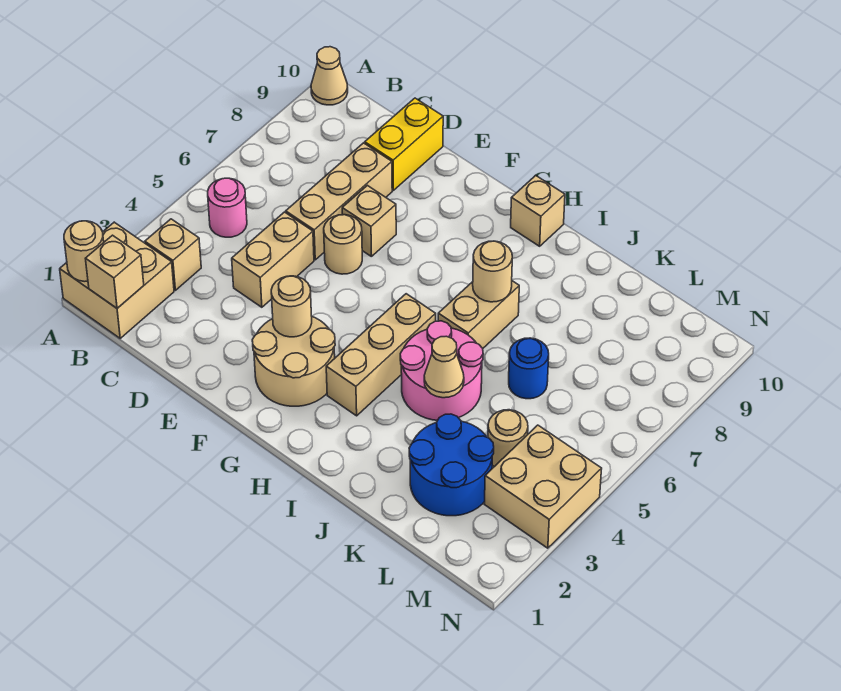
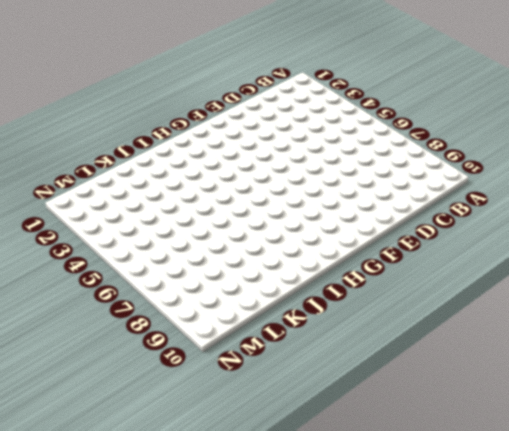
none -> tan 2x2 brick [60,222,174,338]
none -> tan 1x1 cone [311,47,348,105]
none -> tan 1x1 brick [145,219,201,290]

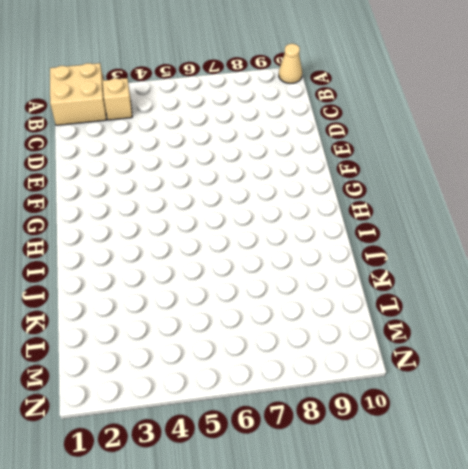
none -> pink 1x1 round brick [208,178,247,237]
none -> tan 1x2 brick [232,212,314,307]
none -> tan 1x3 brick [286,143,392,260]

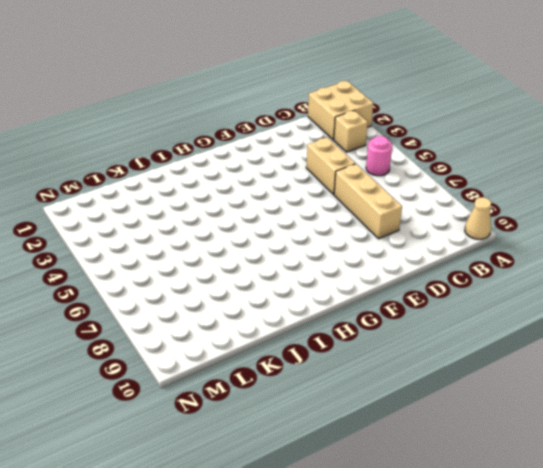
none -> yellow 1x2 brick [365,98,443,190]
none -> tan 1x1 round brick [324,215,362,274]
none -> tan 1x1 brick [342,185,396,257]

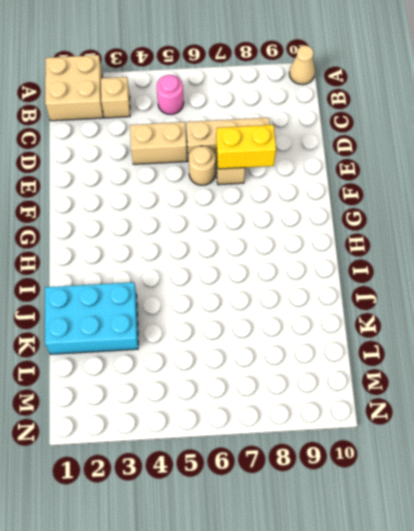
yellow 1x2 brick [216,125,276,169] -> yellow 1x2 brick moved to [365,98,443,190]
cyan 2x3 brick [45,282,138,354] -> blue 2x2 round brick [409,414,494,516]
none -> tan 2x2 round brick [252,317,335,406]
none -> tan 1x3 brick [326,294,436,416]
none -> tan 1x1 brick [511,175,565,246]

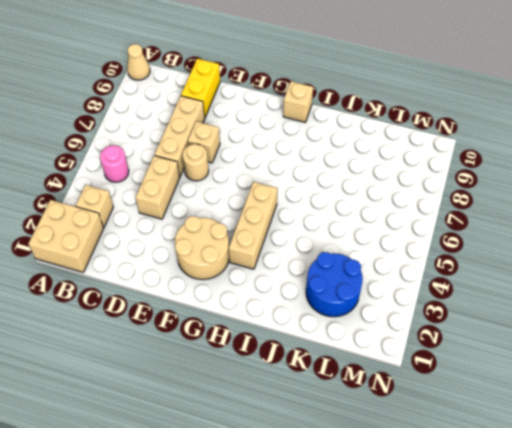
none -> pink 2x2 round brick [400,321,483,420]
none -> tan 1x2 brick [438,281,519,348]
none -> blue 1x1 round brick [509,338,549,399]

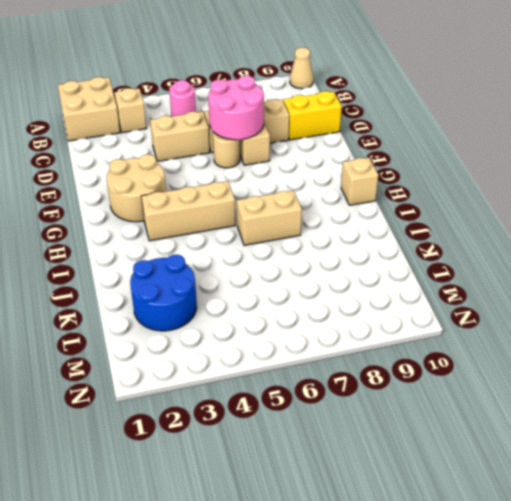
pink 2x2 round brick [208,76,264,140] -> pink 2x2 round brick moved to [400,321,483,420]
none -> blue 1x1 round brick [509,338,549,399]
none -> tan 1x1 round brick [488,410,528,467]
none -> tan 2x2 brick [484,425,602,548]

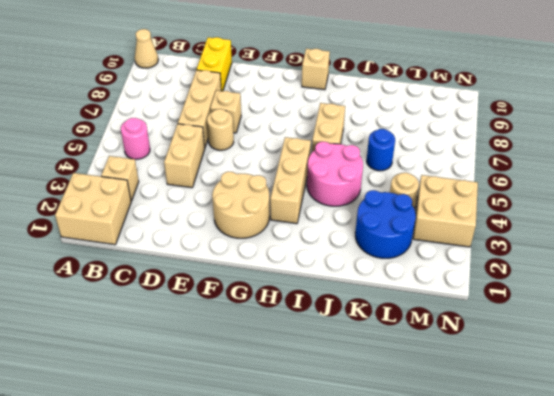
none -> tan 1x1 round brick [64,221,104,282]
none -> tan 1x1 brick [85,235,144,308]
none -> tan 1x1 round brick [271,276,312,337]

